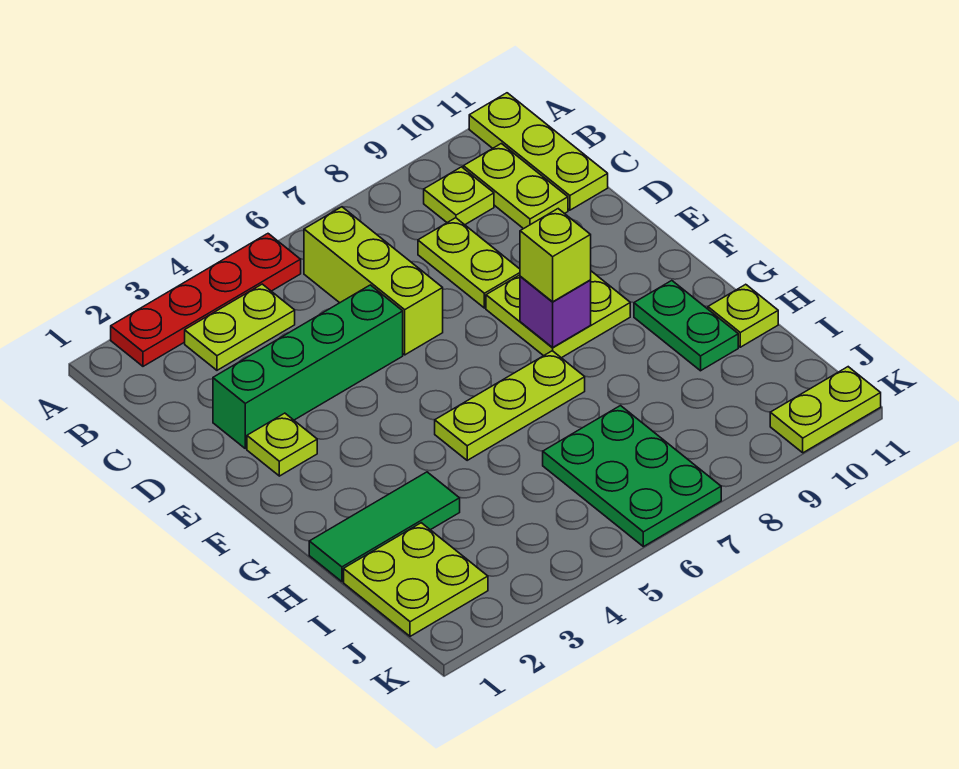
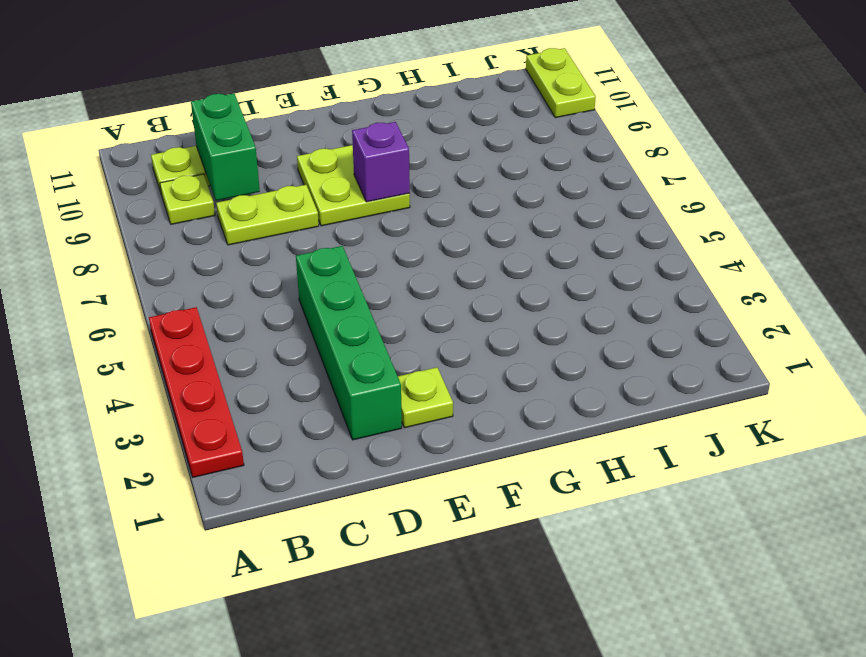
green 1x2 brick [191,93,260,201] -> none
none -> lime 1x3 plate [469,93,608,210]
none -> lime 1x2 plate [185,284,295,370]
none -> lime 1x3 brick [304,207,443,355]

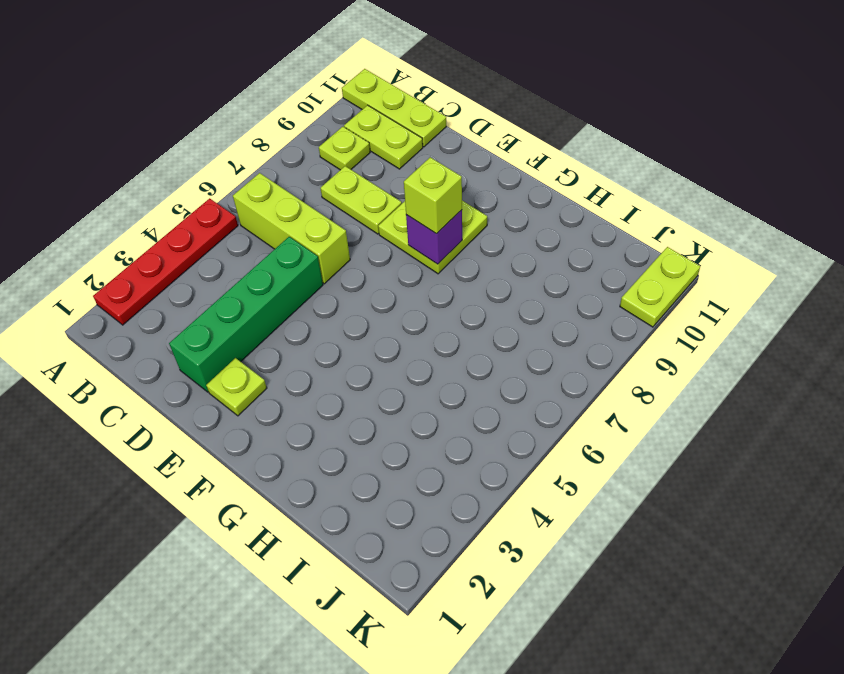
none -> lime 1x2 plate [185,284,295,370]
none -> lime 1x3 plate [435,351,585,460]
none -> green 1x2 plate [634,281,738,371]

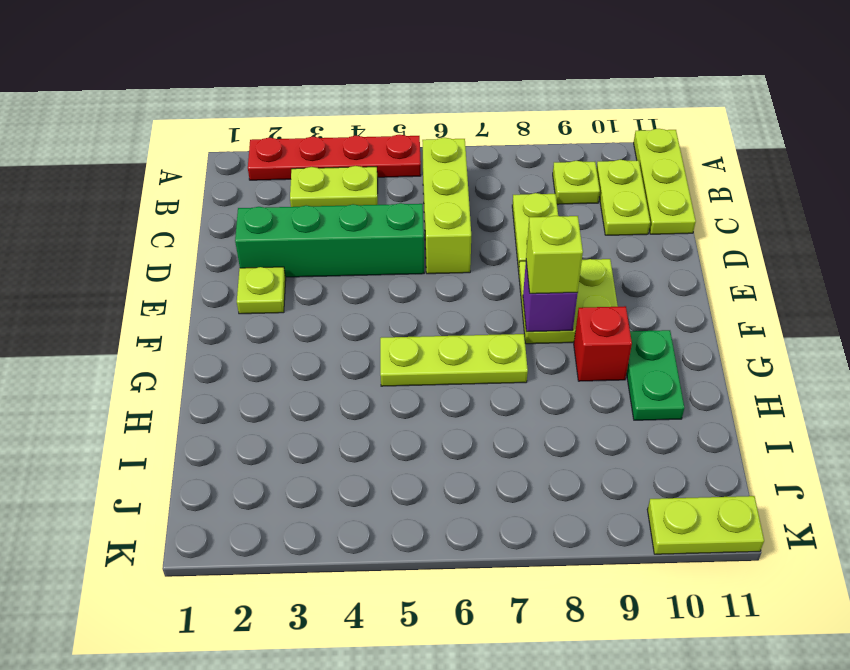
red 1x1 brick [574,306,632,381] -> none
none -> green 1x3 tile [309,472,460,582]
none -> lime 1x1 plate [708,284,778,347]
none -> lime 2x2 plate [344,523,488,636]

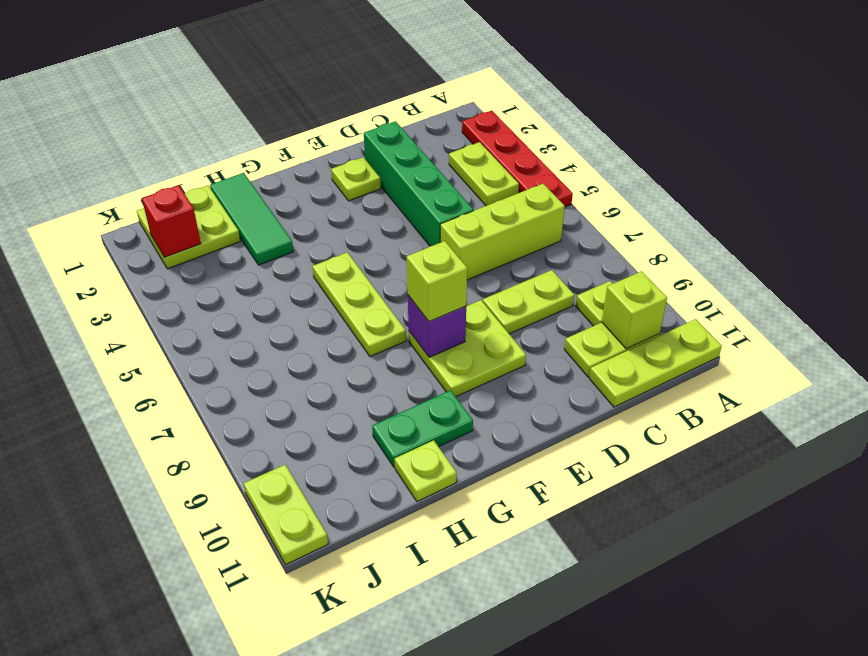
lime 1x1 brick [602,271,667,349] -> none
red 1x1 brick [142,185,201,257] -> none
none -> green 2x3 plate [543,406,721,547]

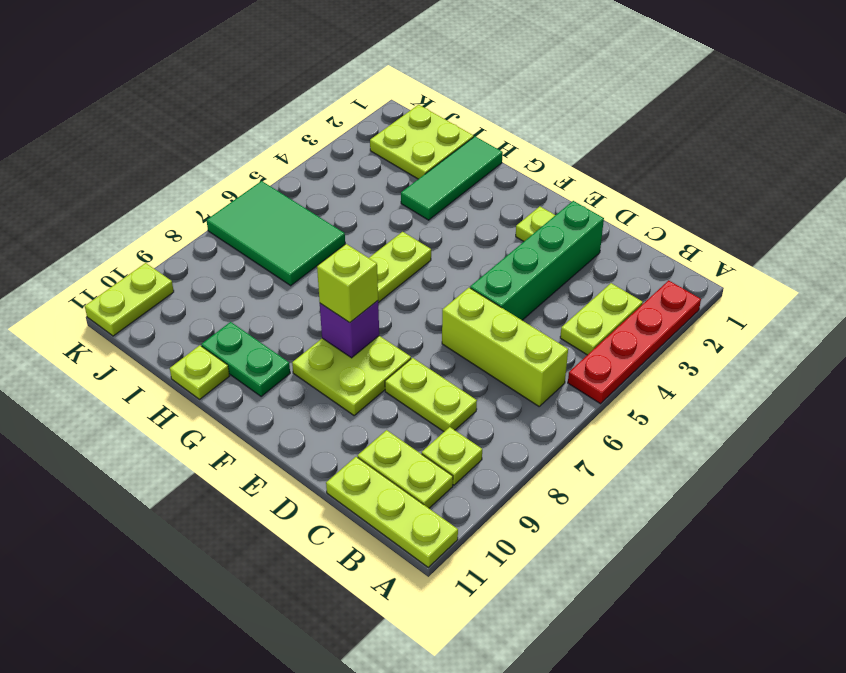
green 2x3 tile [207,181,345,286] -> green 2x3 plate [543,406,721,547]

